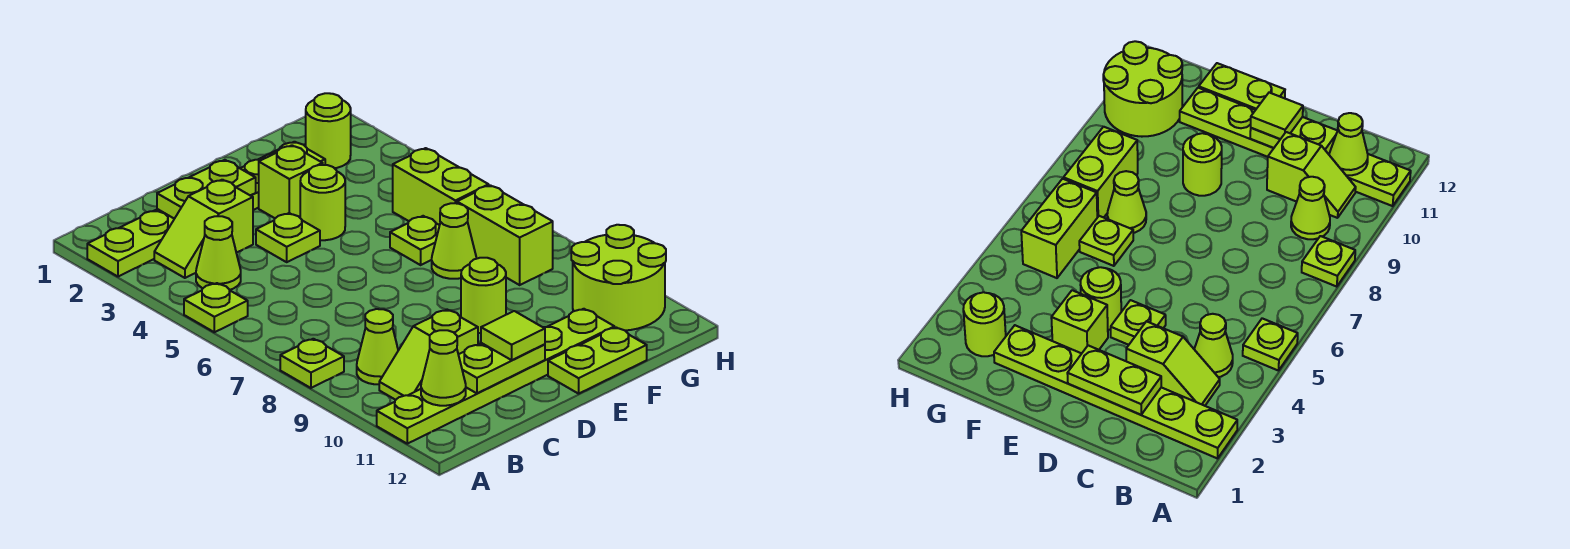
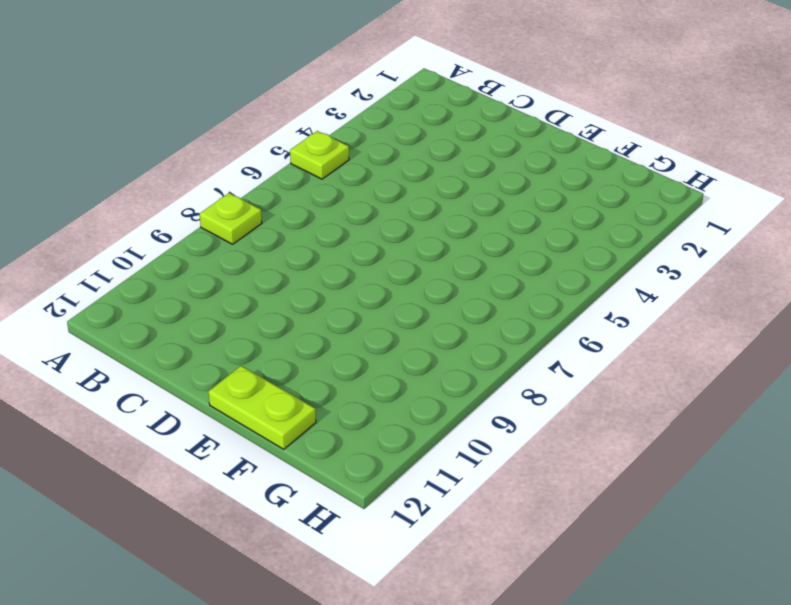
none -> lime 1x6 plate [87,142,325,277]
none -> lime 1x6 plate [377,309,614,444]
none -> lime 1x2 slope [154,180,253,278]

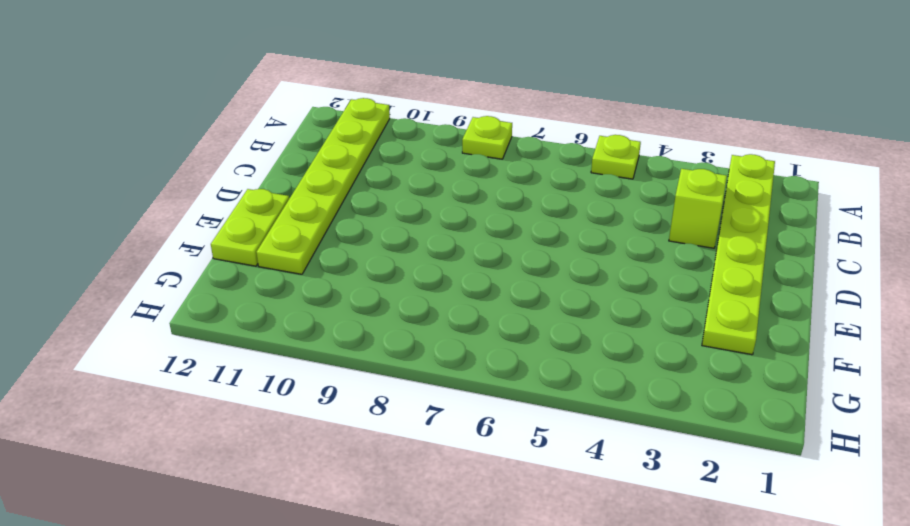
none -> lime 1x1 cone [196,216,241,290]
none -> lime 1x1 cone [357,309,398,384]
none -> lime 1x2 slope [379,310,478,400]

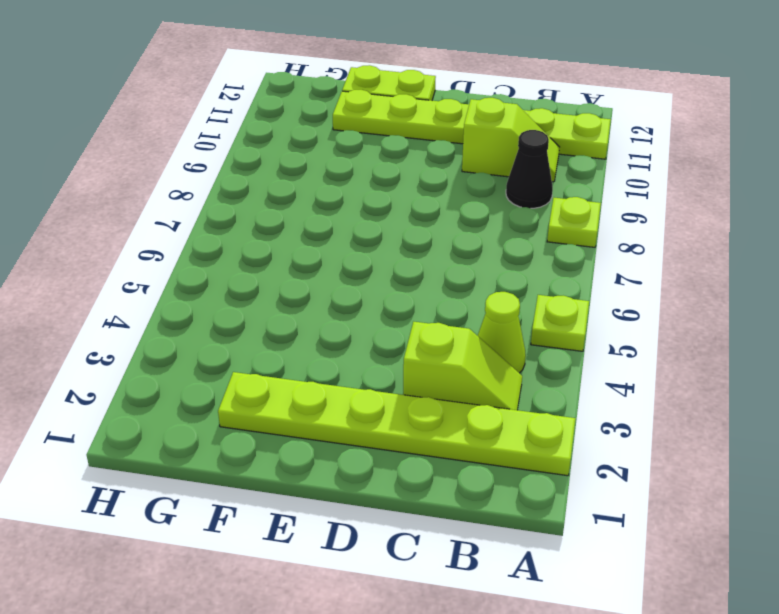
black 1x1 cone [506,130,553,208] -> lime 1x1 cone [357,309,398,384]
none -> lime 1x1 plate [256,213,320,262]
none -> lime 1x1 brick [259,145,323,218]
none -> lime 1x1 round brick [300,165,345,240]

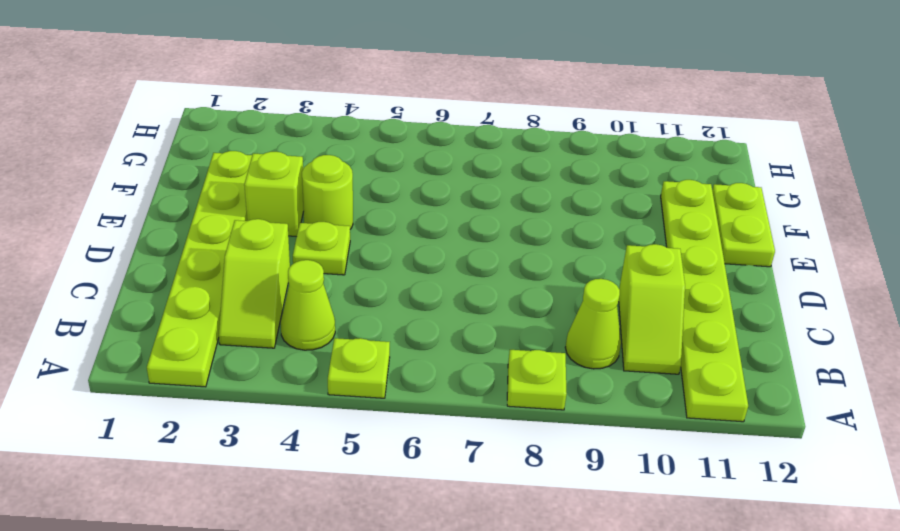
none -> lime 1x1 round brick [461,258,506,333]
none -> lime 1x1 plate [390,216,440,265]
none -> lime 1x1 cone [432,203,476,279]

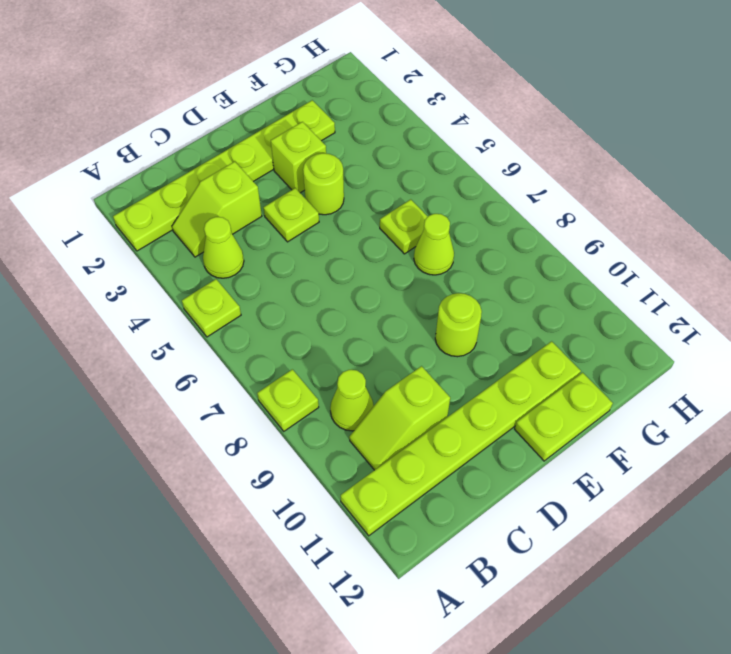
none -> lime 1x1 round brick [306,93,351,168]
none -> lime 1x2 brick [393,148,489,225]
none -> lime 1x2 brick [457,185,553,285]

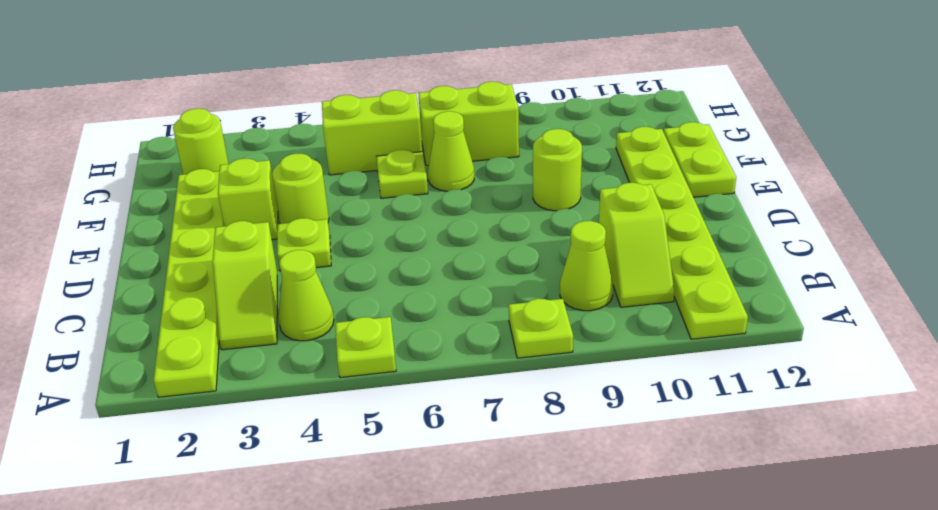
none -> lime 2x2 round brick [571,225,666,331]
none -> lime 1x1 cone [421,330,466,406]
none -> lime 1x2 plate [157,160,256,219]

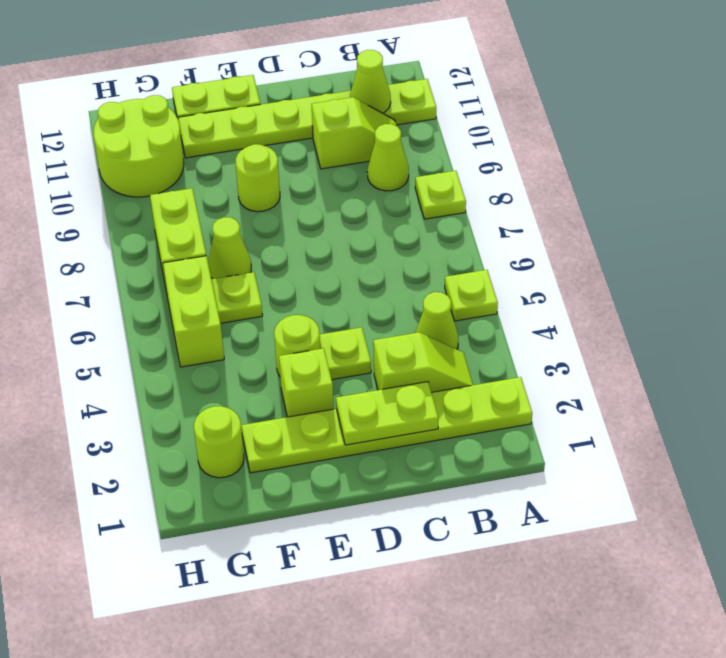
none -> lime 1x2 plate [458,343,545,393]
none -> lime 1x1 tile [481,311,545,360]

